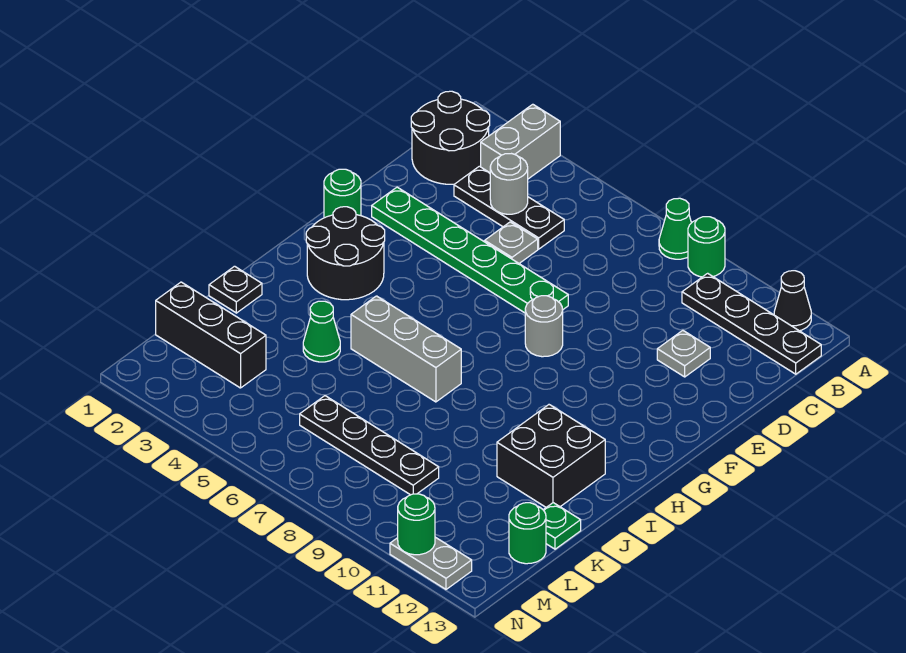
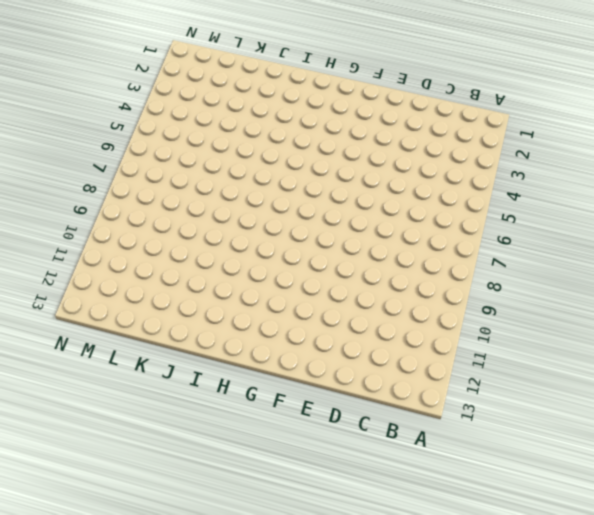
none -> grey 1x2 brick [481,104,560,179]
none -> green 1x1 cone [659,198,691,259]
none -> green 1x1 round brick [688,217,725,277]

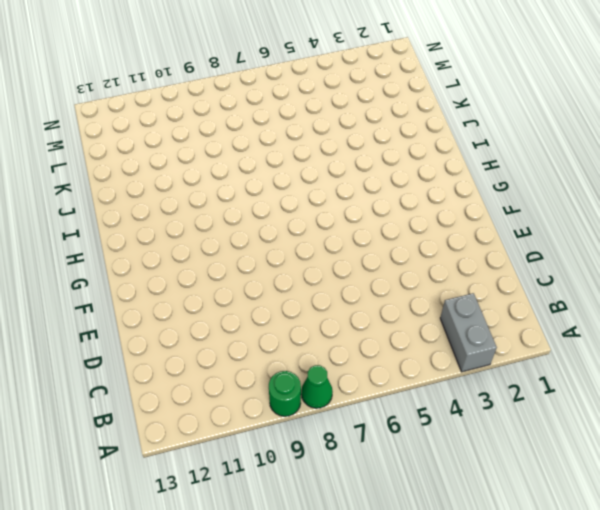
none -> black 1x1 cone [774,271,811,331]
none -> black 2x2 round brick [411,91,490,184]
none -> black 1x4 plate [682,273,821,374]

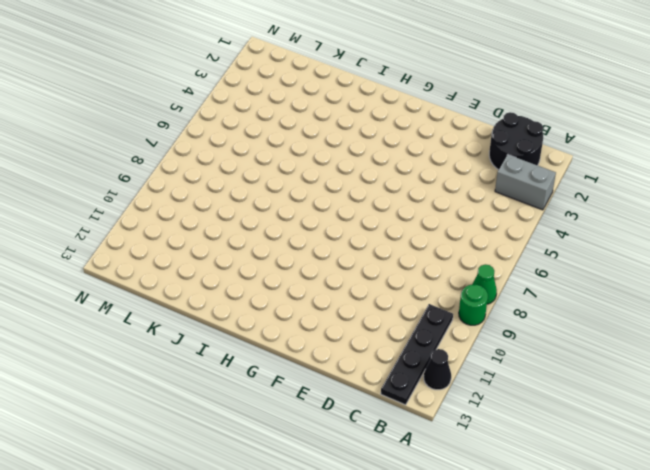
none -> black 1x3 plate [454,166,564,249]
none -> grey 1x1 plate [485,222,538,263]
none -> grey 1x1 plate [657,330,710,377]

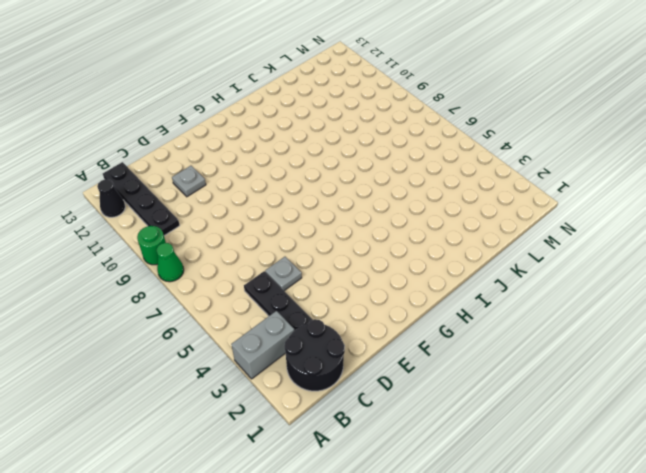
none -> green 1x6 plate [372,187,568,313]
none -> green 1x1 round brick [324,169,361,218]
none -> grey 1x1 round brick [525,296,563,357]

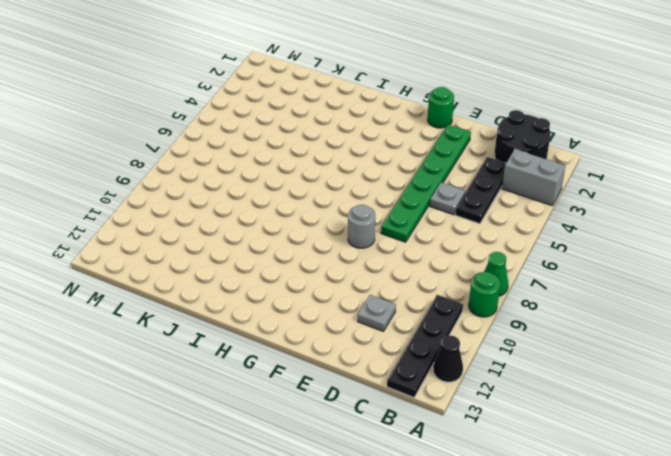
none -> black 2x2 round brick [306,207,385,300]
none -> grey 1x3 brick [351,296,461,402]
none -> black 2x2 brick [497,405,605,507]

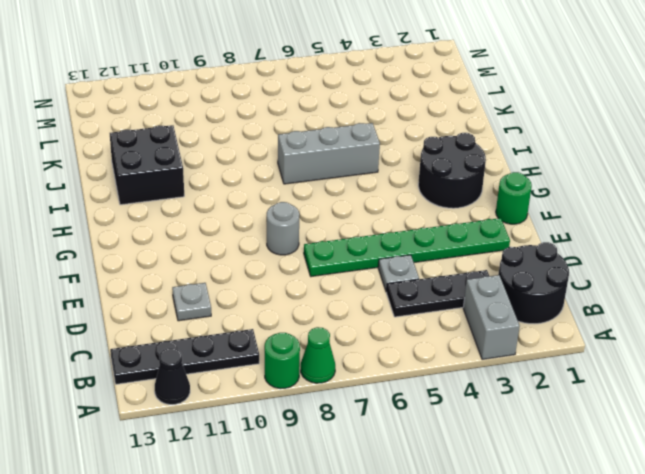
none -> black 1x1 plate [209,266,262,313]
none -> green 1x1 cone [303,301,340,362]
none -> green 1x1 plate [544,503,581,549]

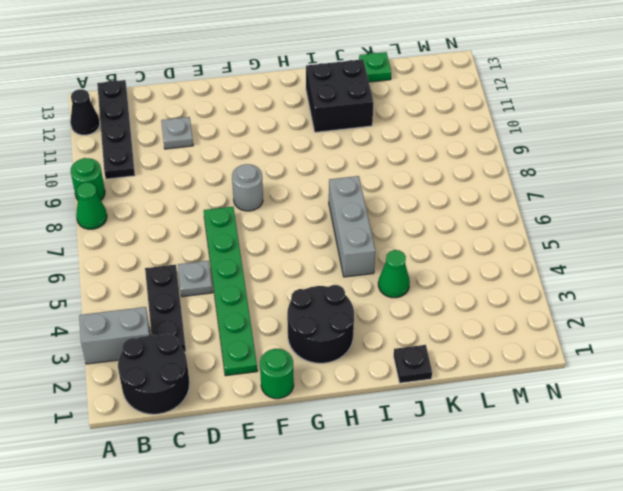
none -> black 1x3 brick [156,282,266,388]
none -> black 1x4 plate [300,396,439,495]
none -> green 1x1 round brick [509,503,546,564]

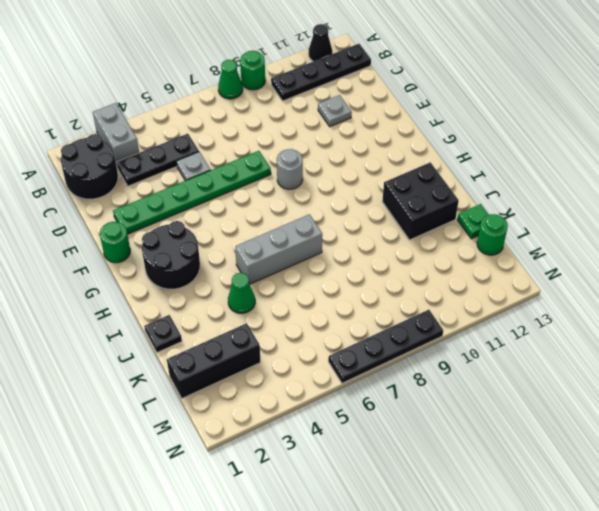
black 1x4 plate [328,310,443,383] -> black 1x4 plate moved to [300,396,439,495]
none -> grey 1x2 plate [390,537,472,589]
none -> grey 1x1 round brick [490,154,528,214]
none -> green 1x1 round brick [398,494,435,555]

